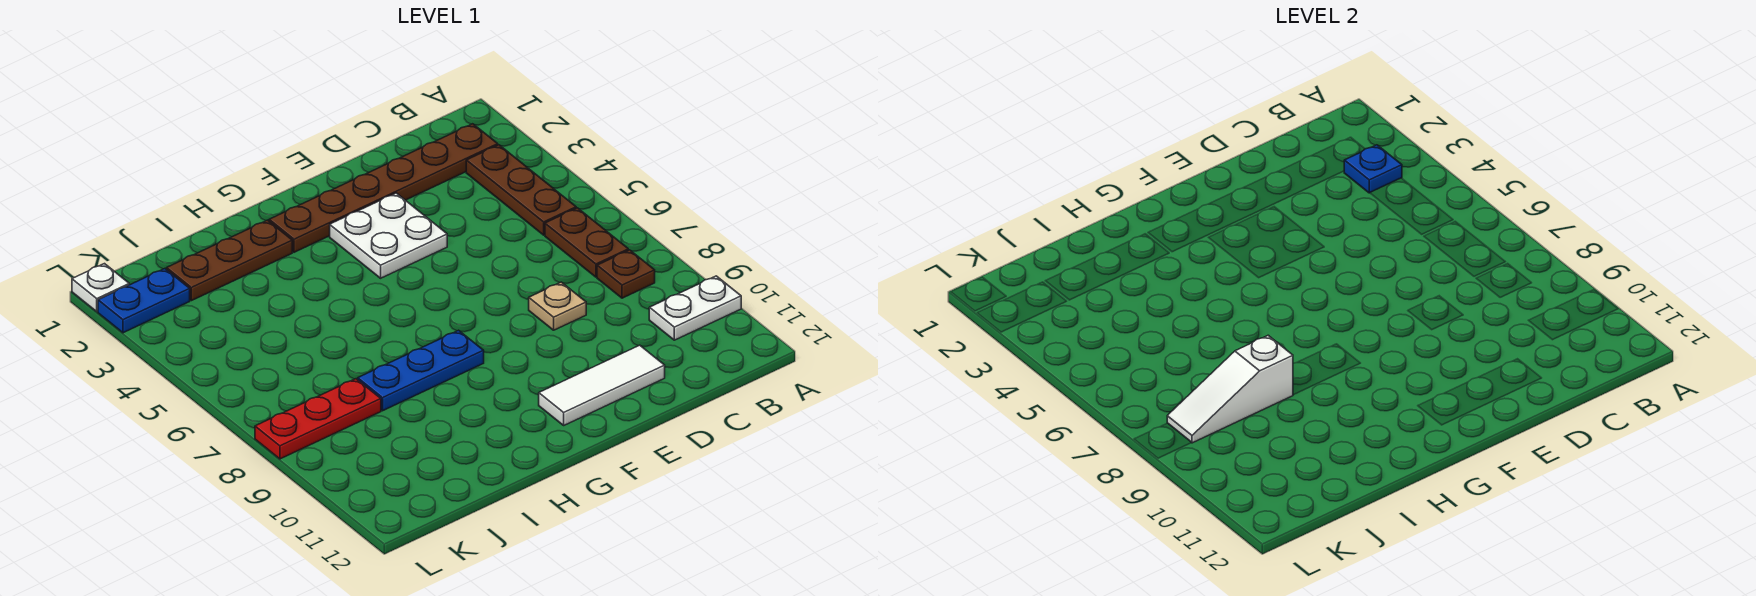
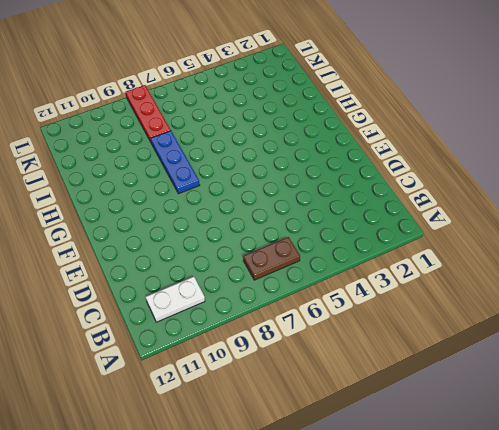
white 1x2 plate [146,277,205,322] -> white 1x2 plate turned to [649,276,741,340]
none -> brown 1x6 plate [269,124,498,252]
none -> brown 1x3 plate [466,145,576,235]
none -> brown 1x1 plate [597,250,655,298]

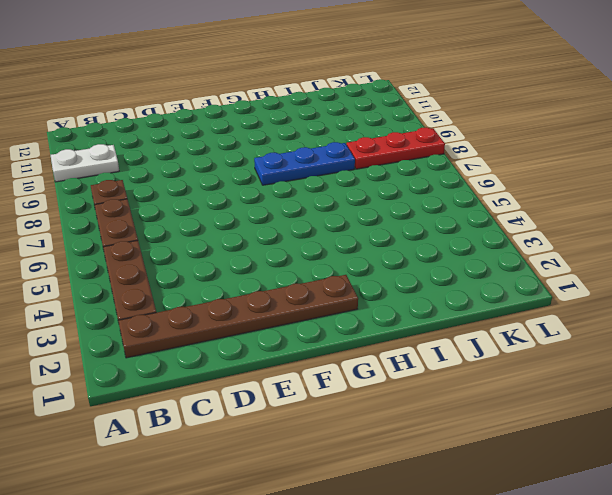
none -> tan 1x1 plate [529,282,586,330]
none -> white 1x3 tile [539,345,665,425]
none -> white 2x2 plate [330,193,447,278]

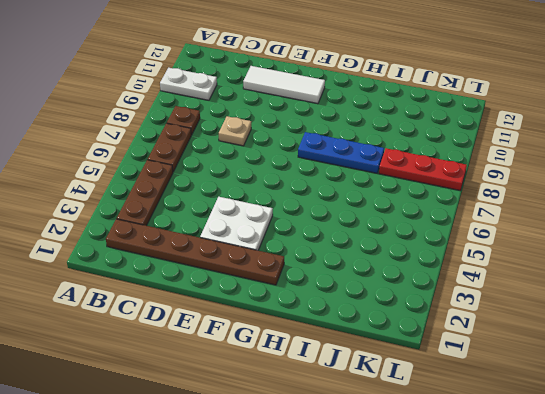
none -> brown 1x3 plate [166,220,292,301]
none -> blue 1x2 plate [98,269,190,333]
none -> white 1x1 plate [72,264,129,312]

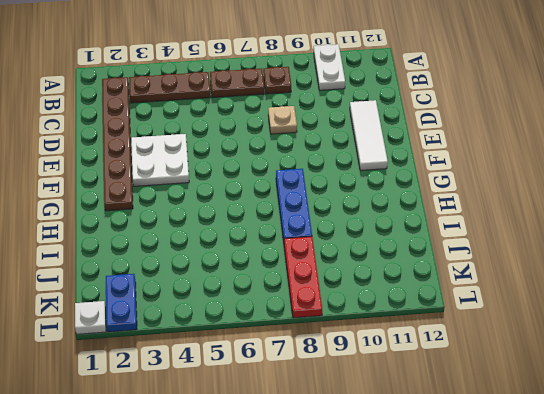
none -> brown 1x3 plate [166,220,292,301]
none -> blue 1x1 plate [1344,145,1402,193]
none -> white 1x3 slope [1167,335,1293,443]

